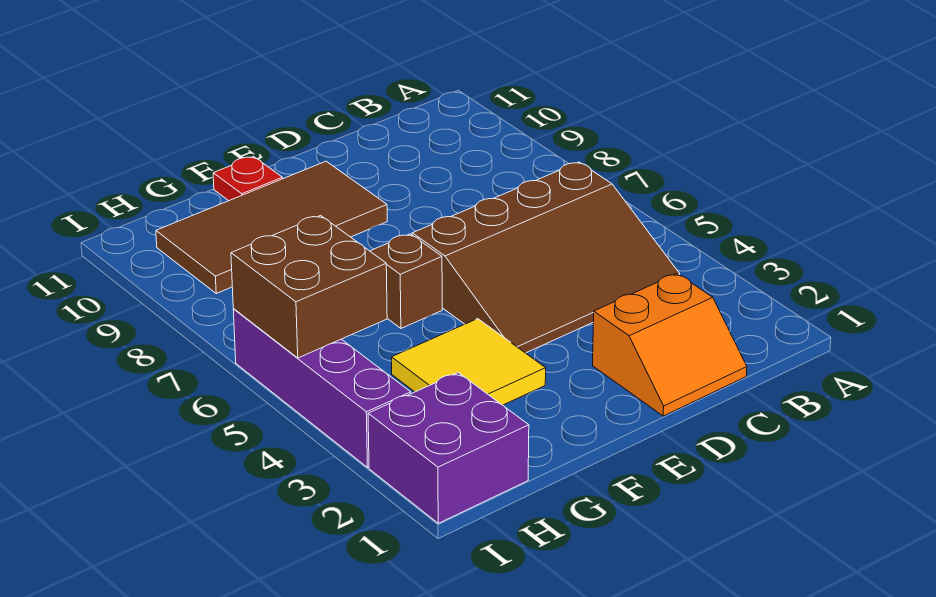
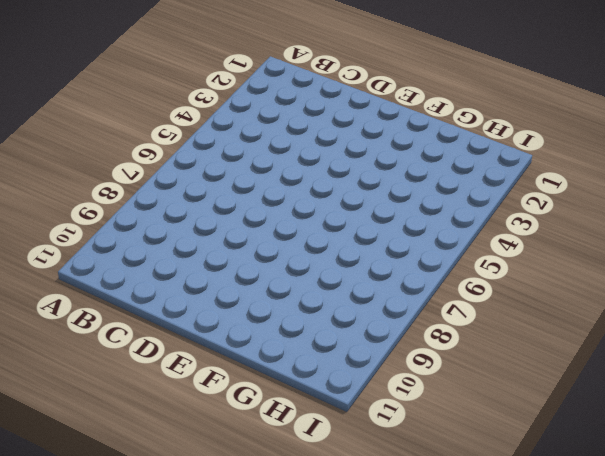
none -> brown 3x4 slope [412,162,680,353]
none -> orange 2x2 slope [593,274,747,416]

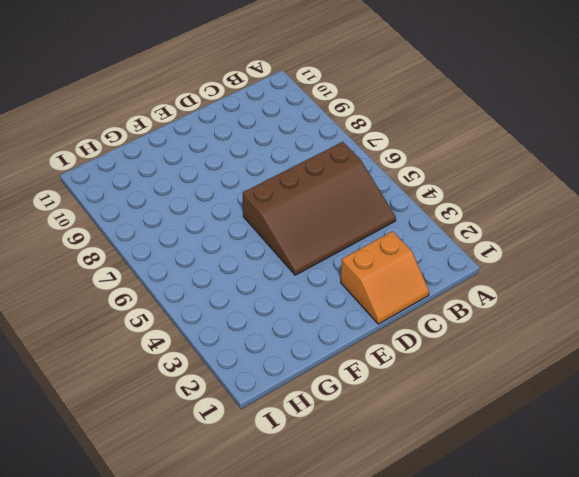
none -> brown 2x4 tile [156,161,387,293]
none -> yellow 2x2 tile [392,319,546,405]

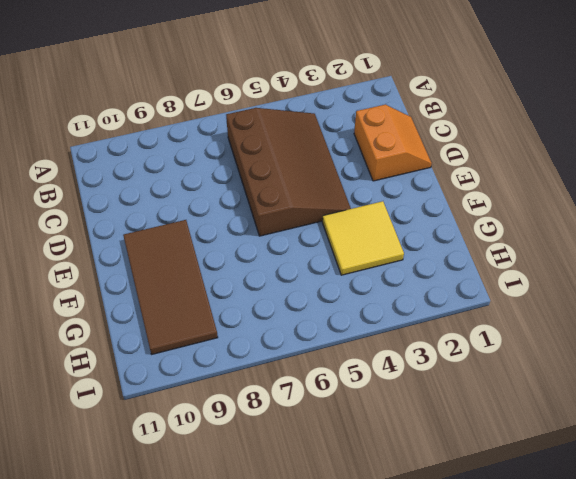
none -> brown 1x1 brick [370,234,442,328]
none -> red 1x1 plate [213,157,283,201]

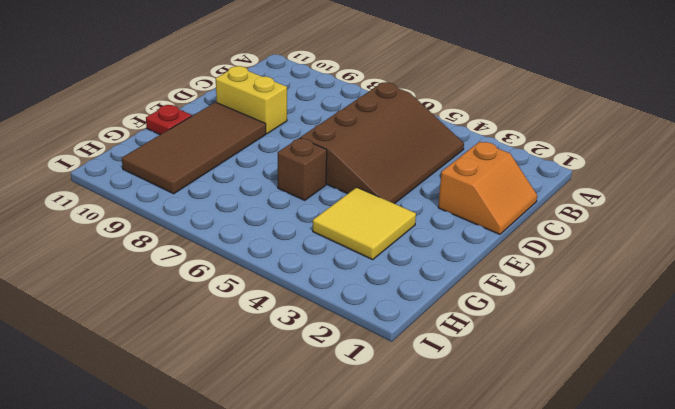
yellow 1x2 brick [216,66,287,134] -> none
none -> purple 2x2 brick [368,373,529,523]
none -> purple 1x4 brick [233,309,411,467]

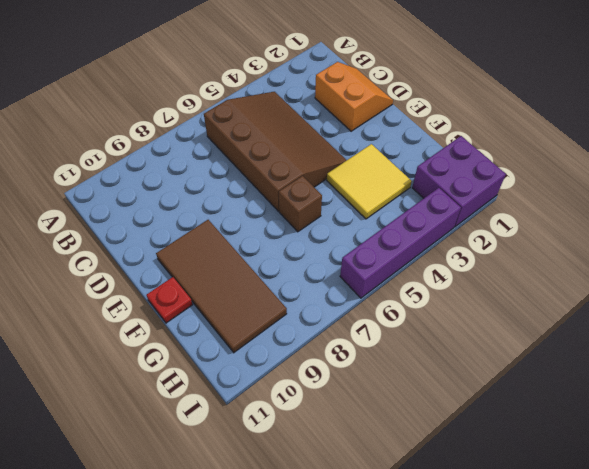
none -> brown 2x2 brick [231,216,387,358]

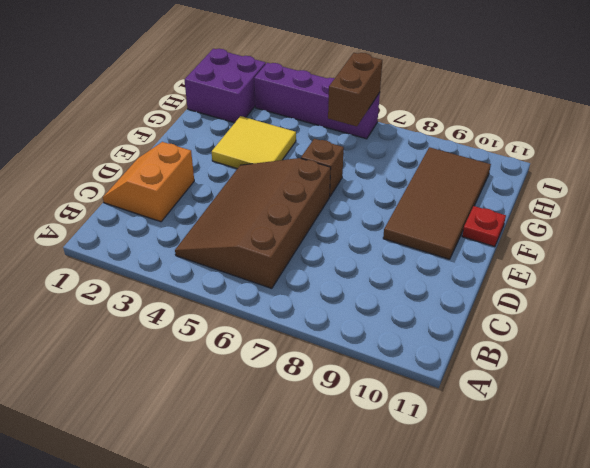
brown 1x2 brick [328,53,382,126] -> brown 2x2 brick [231,216,387,358]

